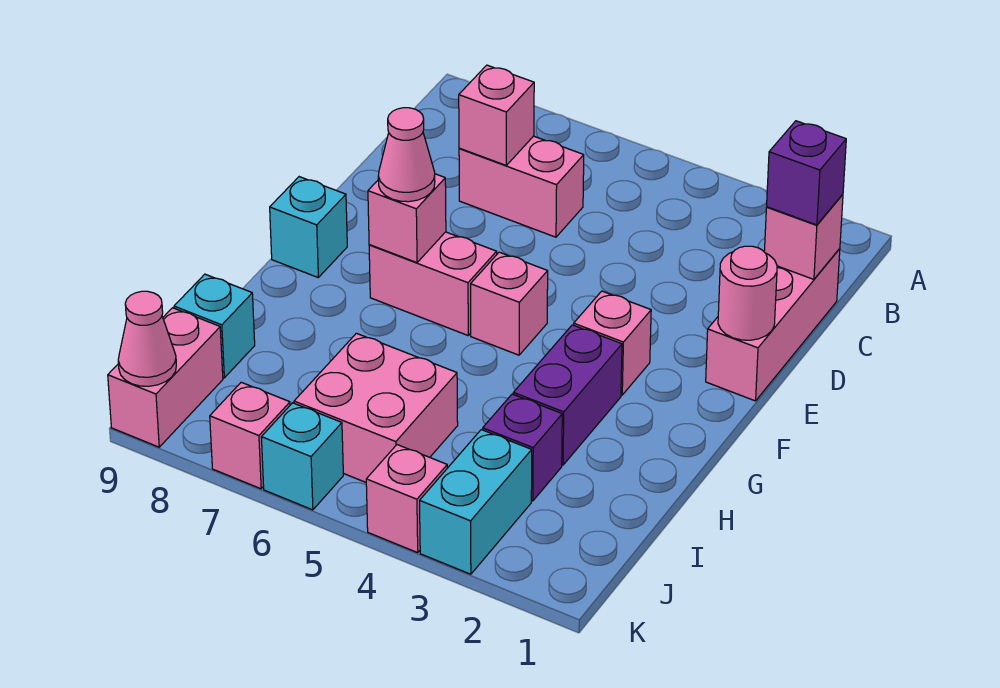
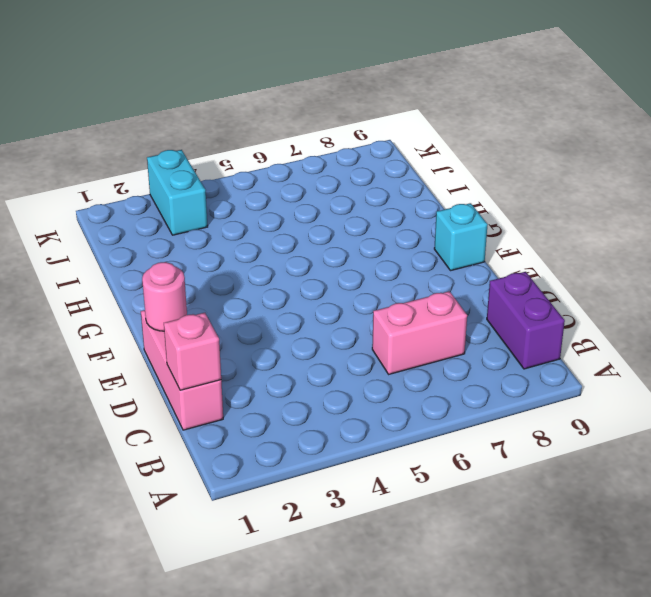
purple 1x2 brick [487,272,565,369] -> purple 1x2 brick moved to [513,325,622,465]
none -> pink 1x1 brick [574,291,651,395]
none -> pink 1x1 brick [471,252,548,355]
none -> pink 1x2 brick [369,232,497,335]

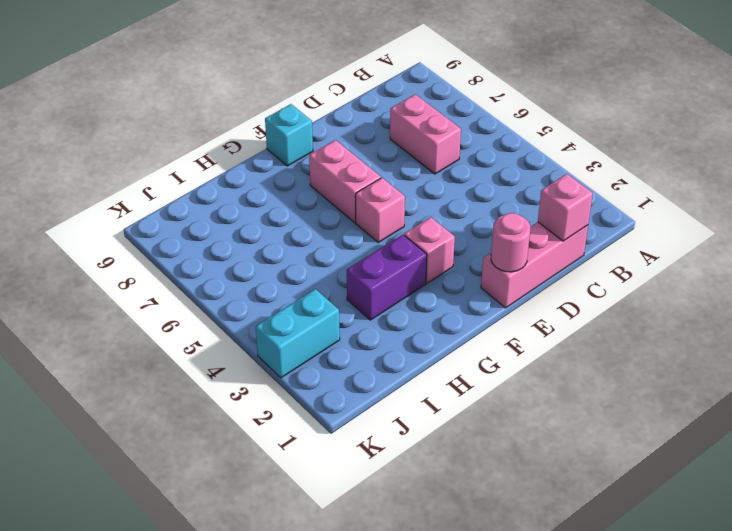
none -> purple 1x1 brick [483,394,562,501]
none -> pink 2x2 brick [294,333,458,482]
none -> cyan 1x1 brick [174,274,255,378]

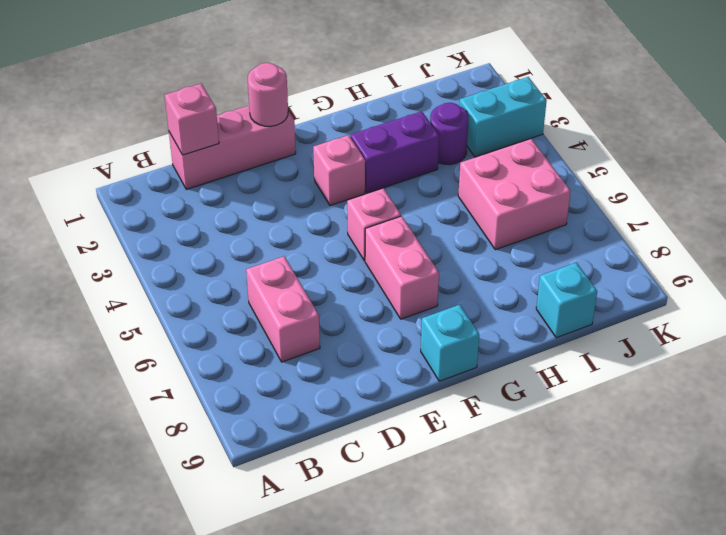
purple 1x1 round brick [430,103,469,165] -> purple 1x1 brick [483,394,562,501]
none -> pink 1x2 brick [108,308,223,447]
none -> pink 1x1 brick [366,445,447,553]
none -> cyan 1x1 brick [261,403,343,510]

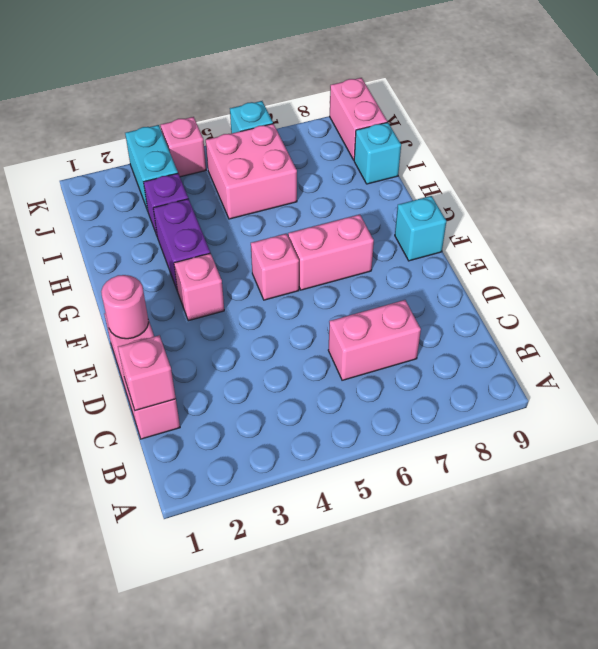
none -> pink 1x1 brick [210,382,290,489]
none -> pink 1x1 brick [459,65,534,165]
none -> pink 1x1 brick [368,174,446,263]

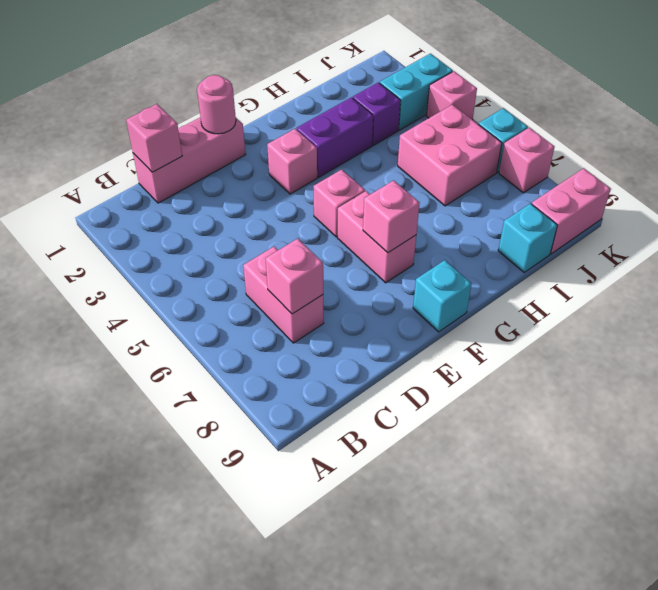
none -> pink 1x1 cone [118,291,176,386]
none -> purple 1x1 brick [767,121,846,225]
none -> pink 1x1 cone [378,108,435,202]

